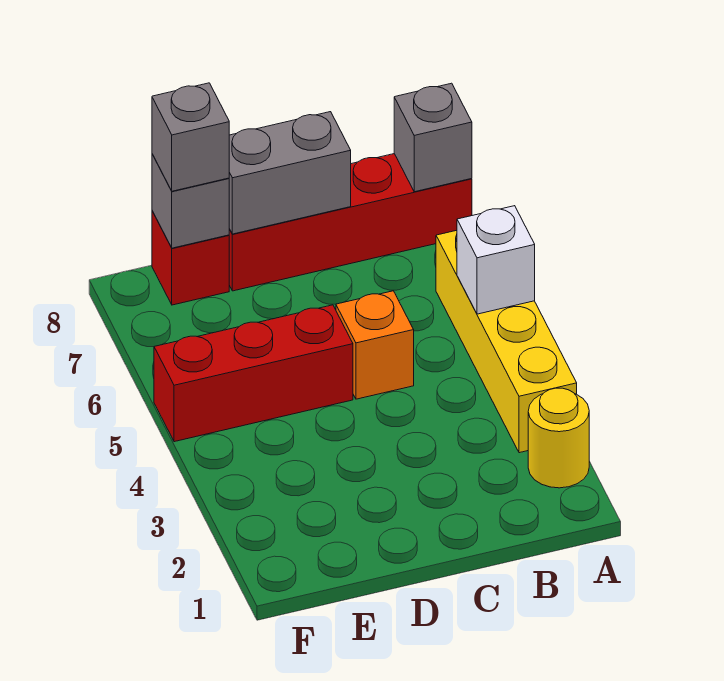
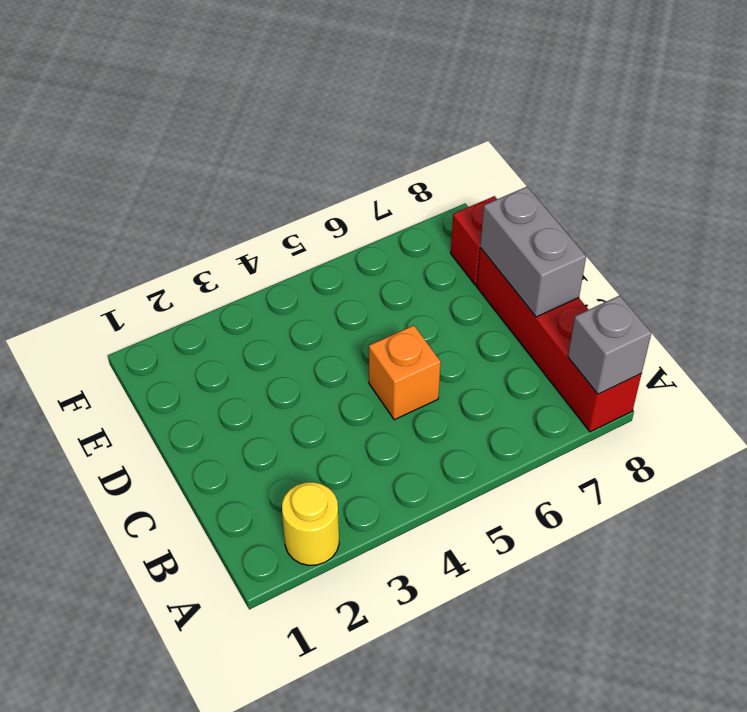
none -> yellow 1x4 brick [436,230,577,453]
none -> red 1x3 brick [154,305,353,442]

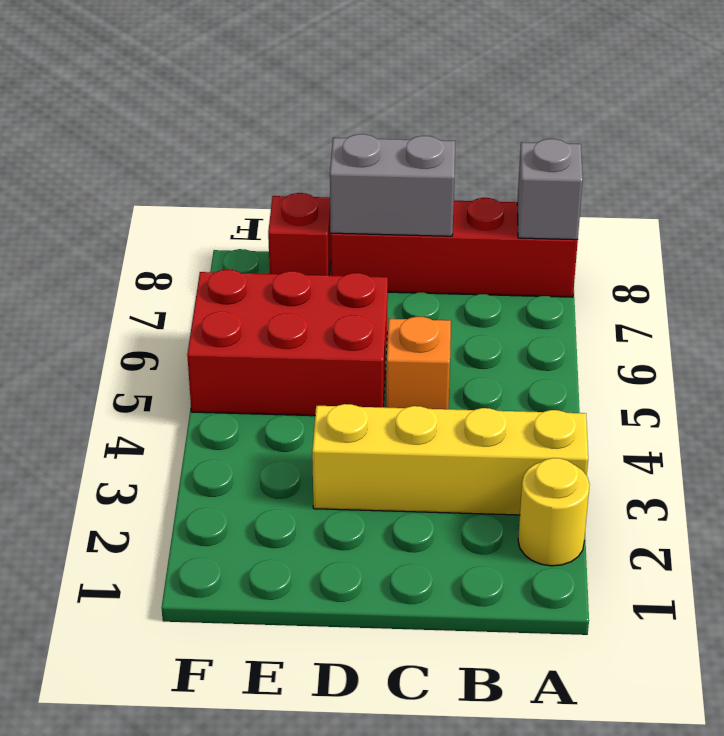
yellow 1x4 brick [312,404,588,515] -> yellow 1x4 brick turned to [436,230,577,453]
red 2x3 brick [187,270,388,416] -> red 1x3 brick [154,305,353,442]
none -> white 1x1 brick [457,206,535,314]
none -> grey 1x1 brick [152,154,229,248]

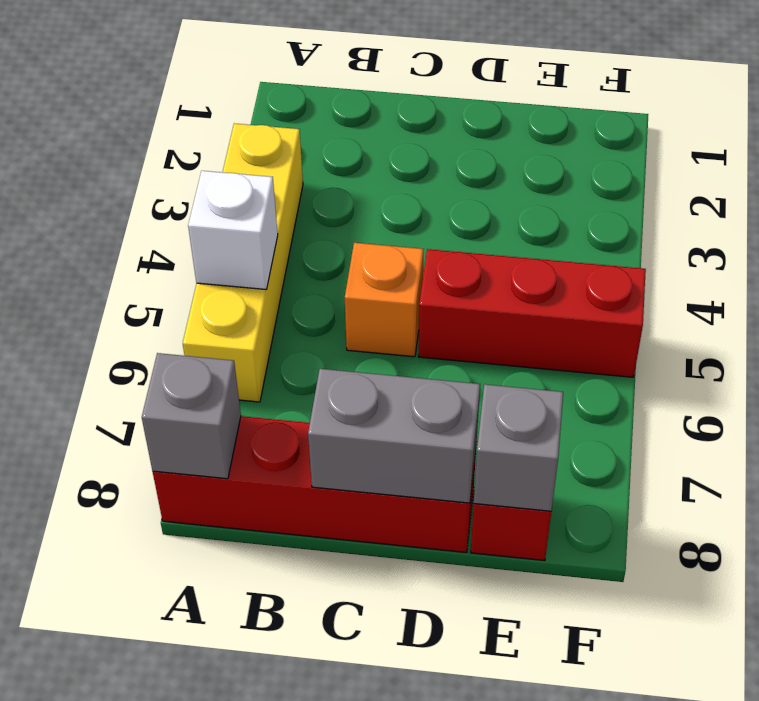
none -> yellow 1x1 round brick [528,388,589,488]
none -> grey 1x1 brick [152,83,229,191]

